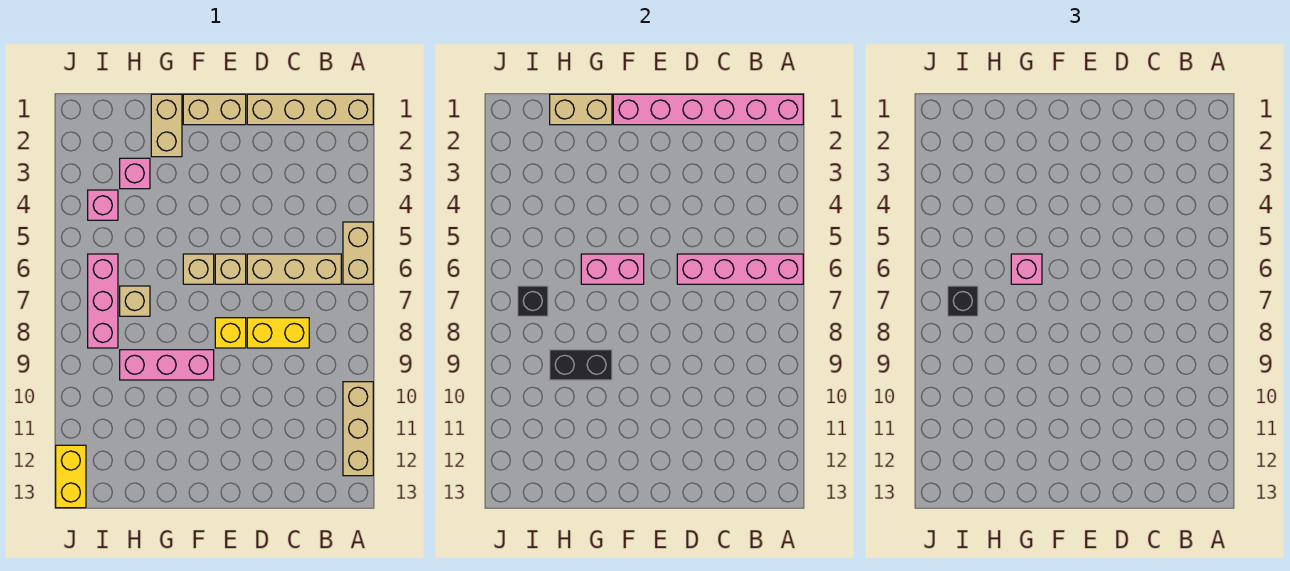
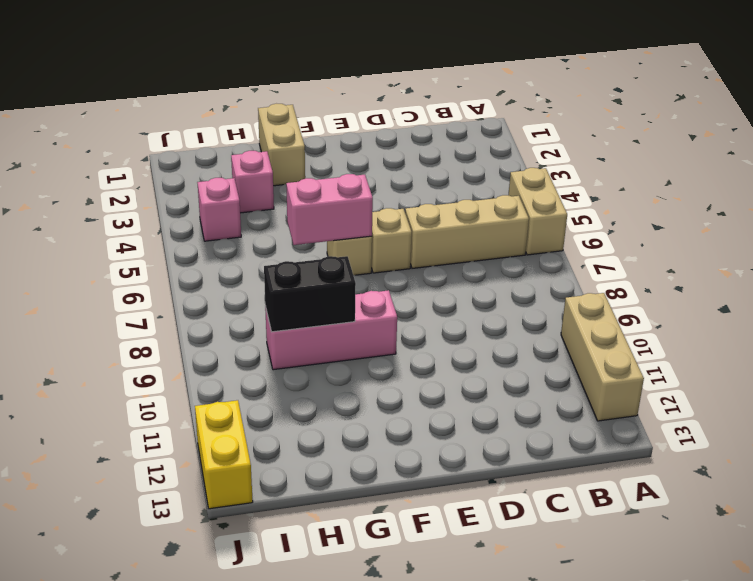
none -> tan 1x4 brick [247,94,373,125]
none -> yellow 1x2 brick [247,318,309,348]
none -> tan 1x2 brick [183,94,246,125]

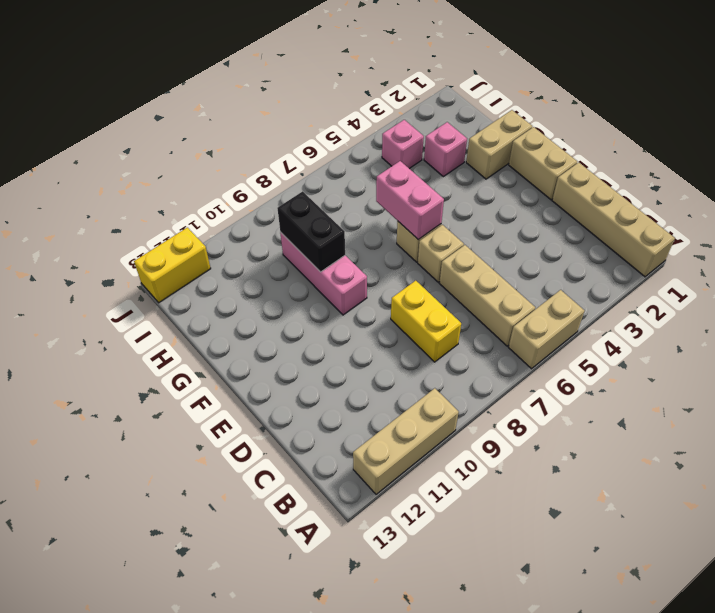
none -> yellow 1x1 brick [215,318,246,348]
none -> tan 1x1 brick [120,286,150,316]
none -> pink 1x3 brick [88,254,118,348]

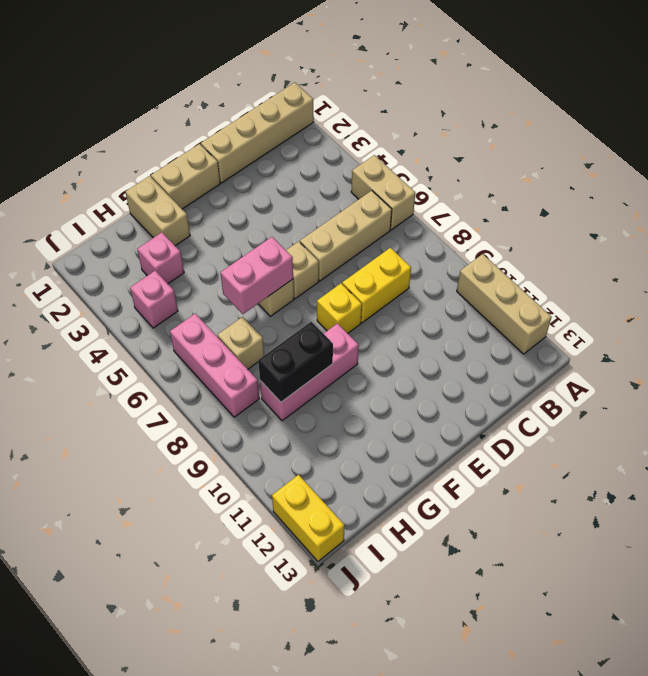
none -> pink 1x6 brick [613,94,803,125]
none -> pink 1x4 brick [677,254,803,284]
none -> tan 1x2 brick [550,94,612,125]

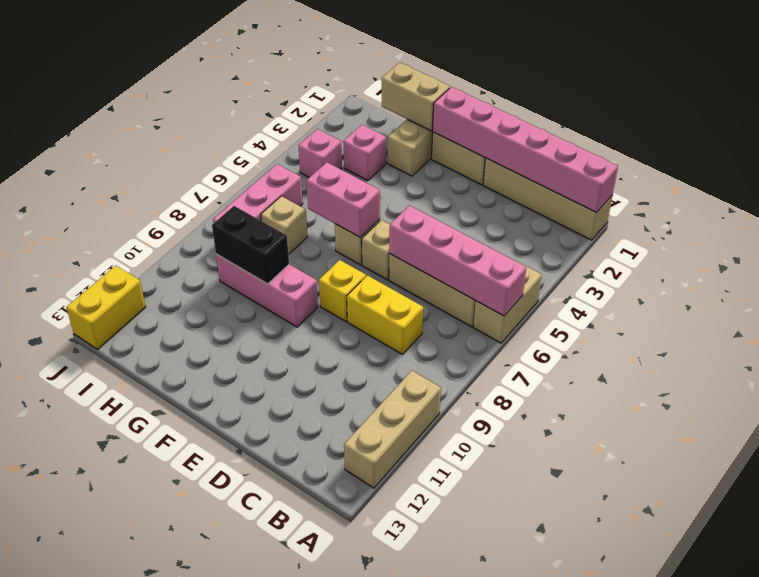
none -> black 1x1 brick [518,286,548,316]
none -> pink 1x1 brick [1011,254,1042,284]
none -> black 1x1 brick [948,286,978,316]

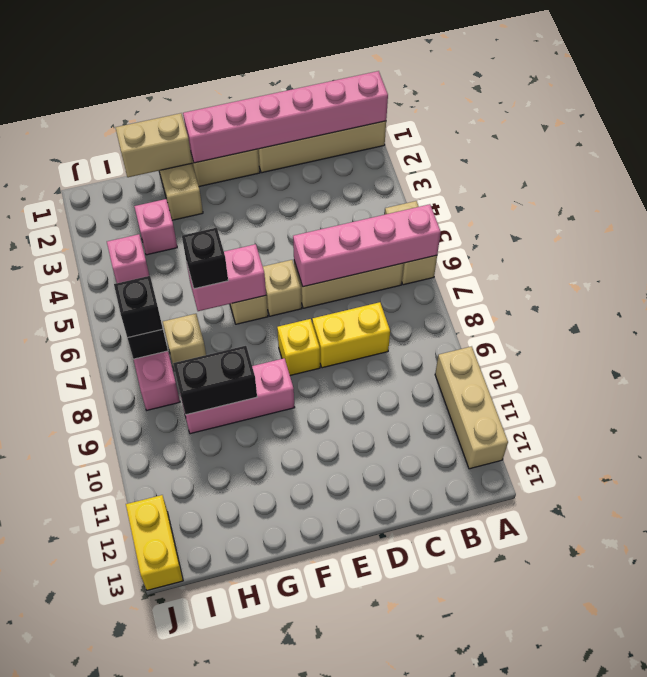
black 1x1 brick [182,228,228,289] -> pink 1x1 brick [1011,254,1042,284]

